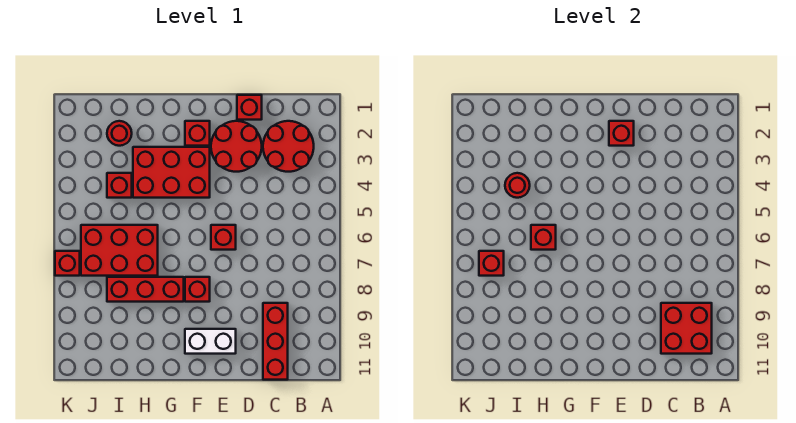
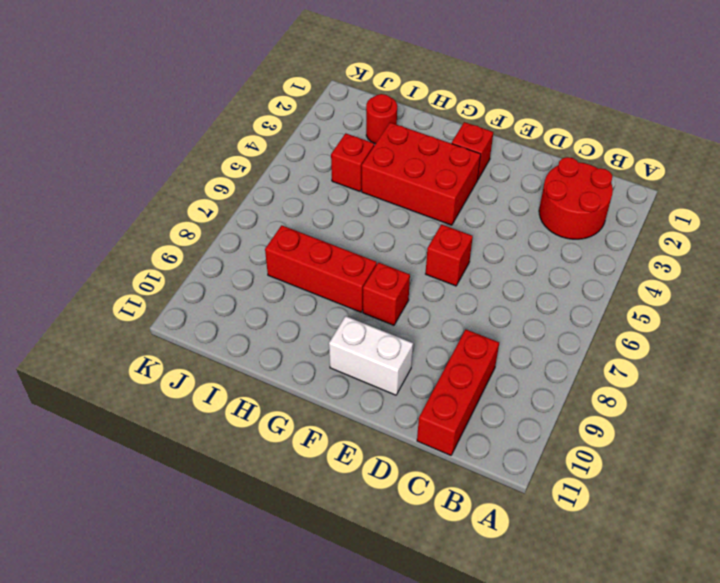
none -> red 1x1 brick [237,95,262,120]
none -> red 2x2 round brick [211,121,262,172]
none -> red 2x3 brick [81,225,158,276]

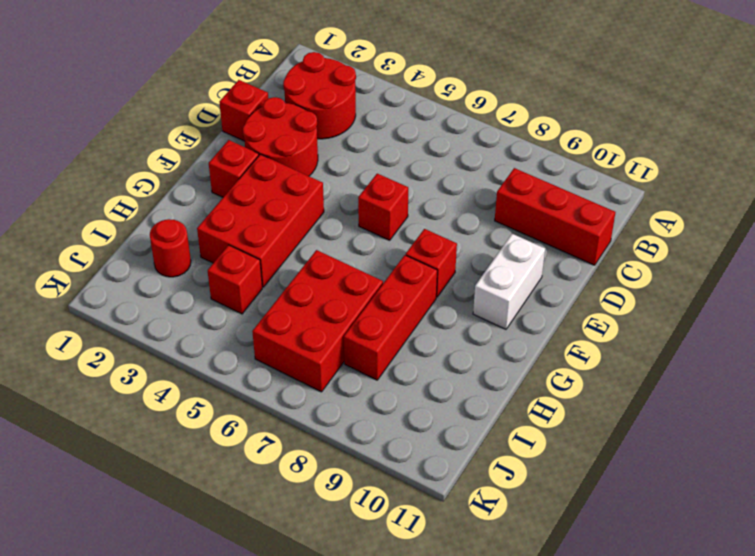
none -> red 1x1 brick [55,251,80,276]
none -> red 2x2 brick [661,303,712,354]
none -> red 1x1 brick [609,121,634,146]

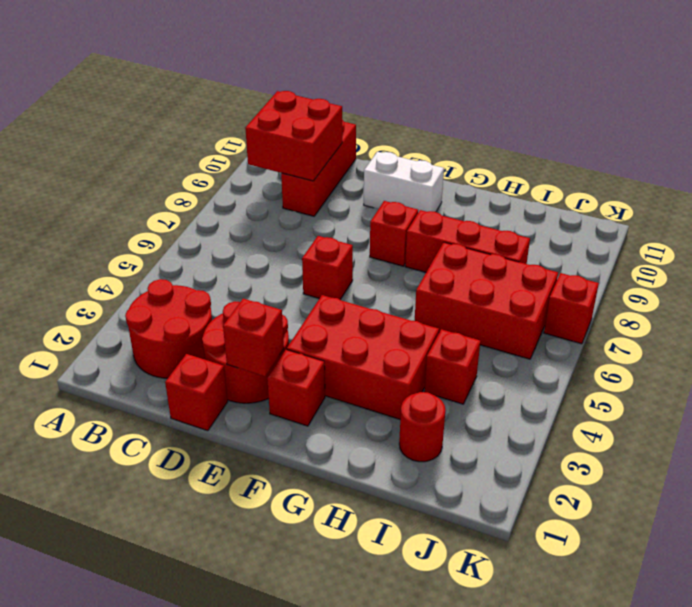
none -> red 1x1 brick [531,225,556,250]
none -> red 1x1 round brick [505,173,530,198]
none -> red 1x1 brick [479,251,504,276]

